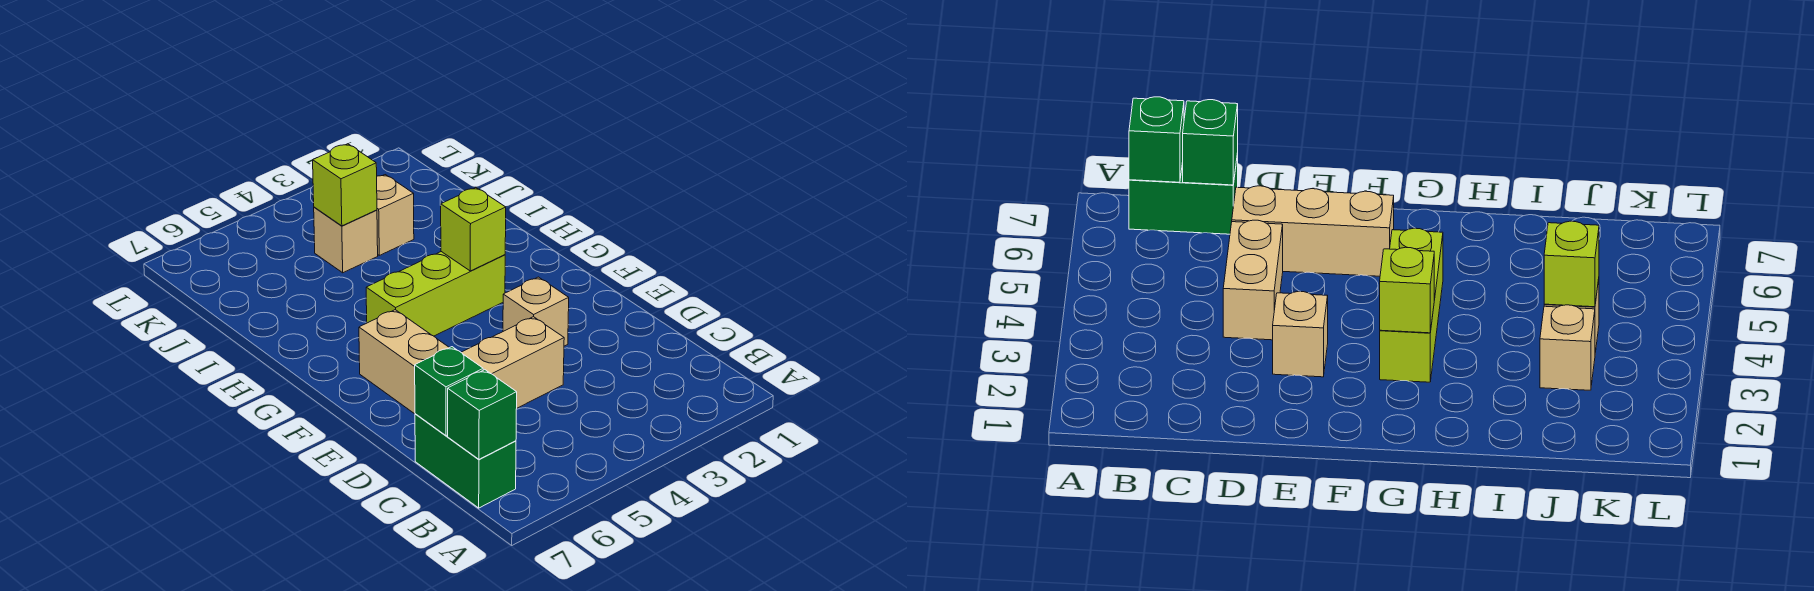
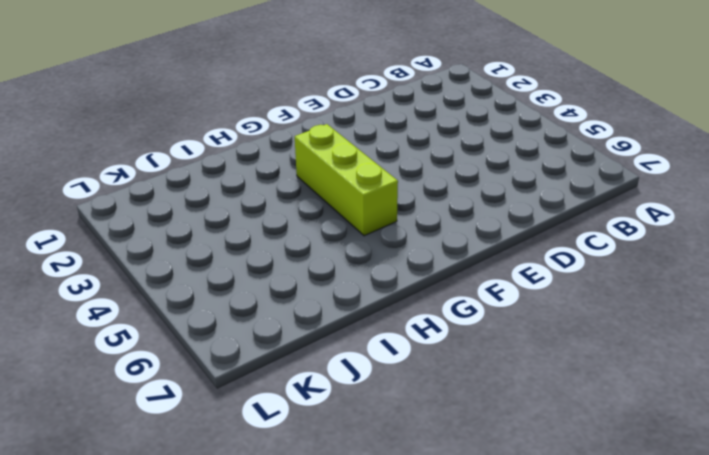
none -> green 1x2 brick [415,414,516,508]
none -> tan 1x2 brick [461,317,564,408]

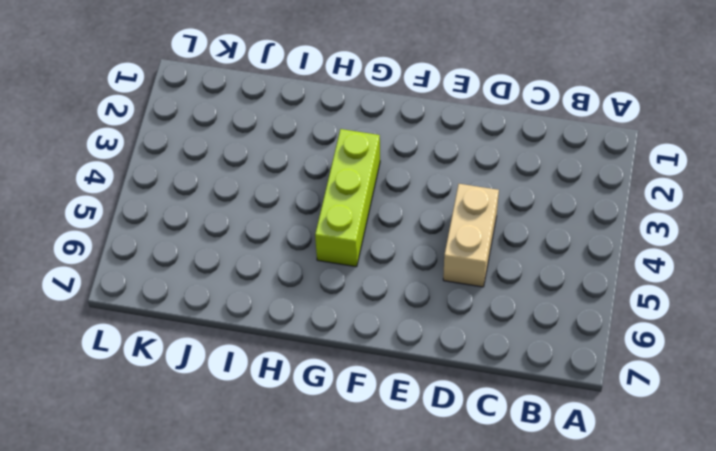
none -> green 1x2 brick [415,414,516,508]
none -> tan 1x3 brick [359,310,449,414]

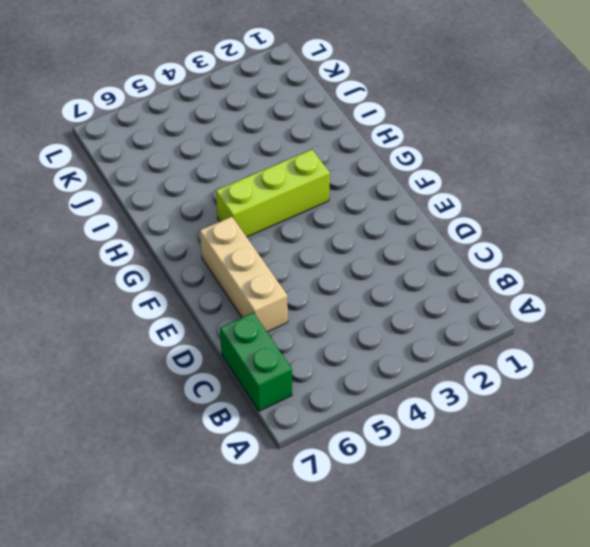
none -> tan 1x2 brick [461,317,564,408]
none -> tan 1x1 brick [503,277,569,346]

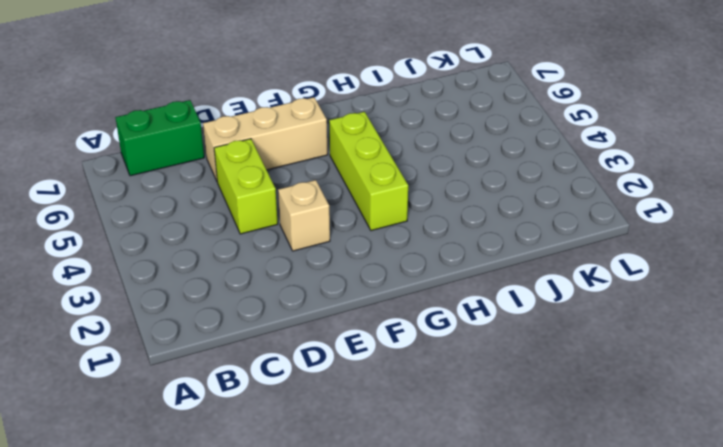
lime 1x2 brick [214,139,278,234] -> tan 1x2 brick [461,317,564,408]
none -> tan 1x1 brick [377,175,414,255]
none -> tan 1x1 brick [314,207,378,273]

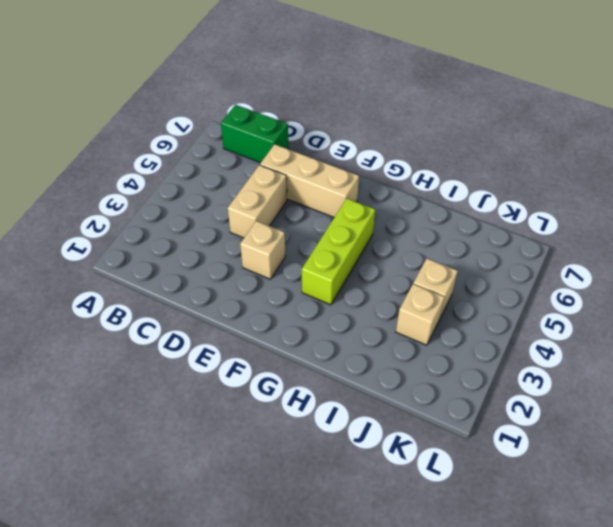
none -> green 1x1 brick [448,370,517,459]
none -> green 1x1 brick [415,347,483,436]

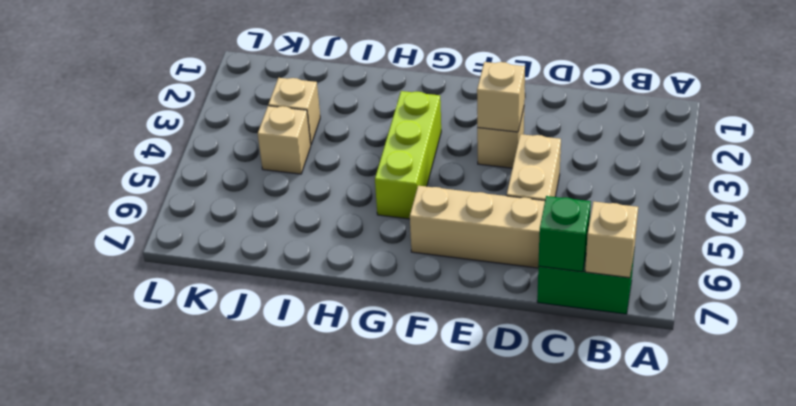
tan 1x1 brick [585,201,638,278] -> green 1x1 brick [448,370,517,459]
tan 1x1 brick [477,62,525,132] -> none
none -> lime 1x1 brick [441,188,506,271]
none -> lime 1x1 brick [313,144,377,226]

